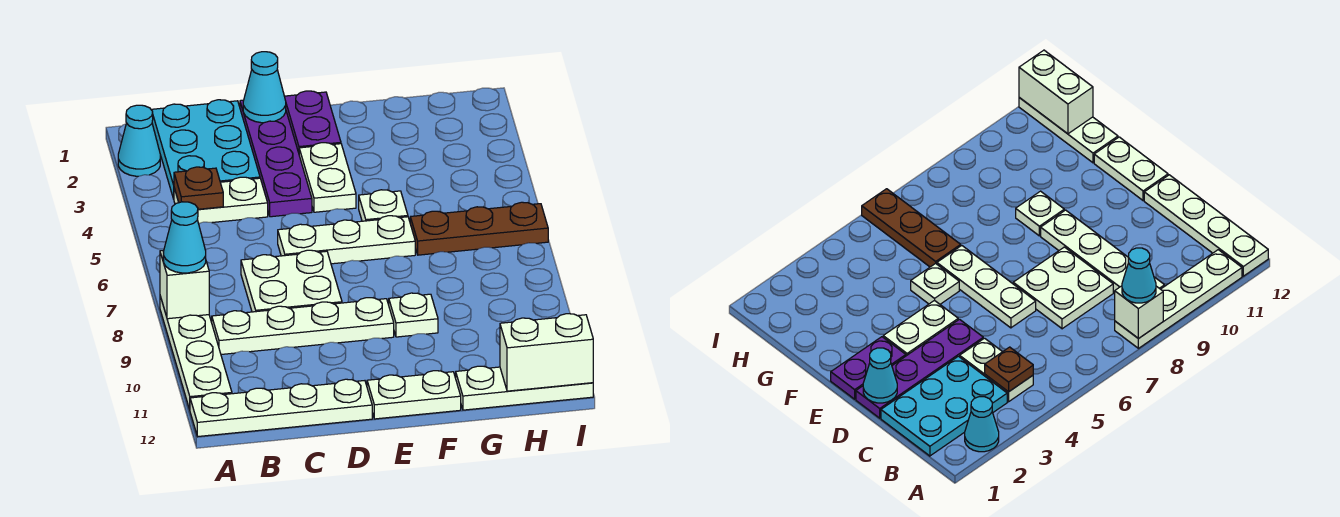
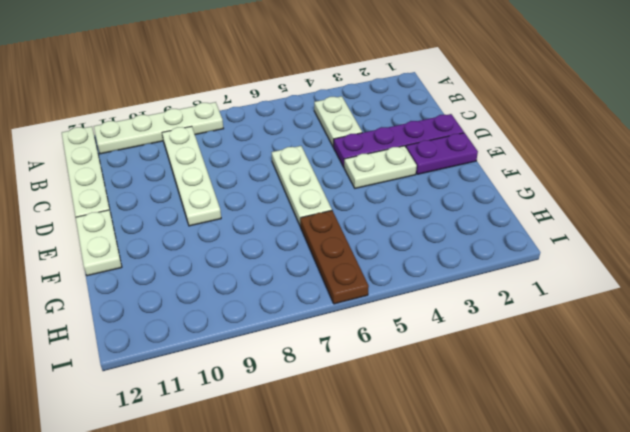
none -> cyan 1x1 cone [118,105,160,176]
none -> cyan 2x3 plate [152,100,260,199]
none -> white 2x2 plate [241,250,342,312]

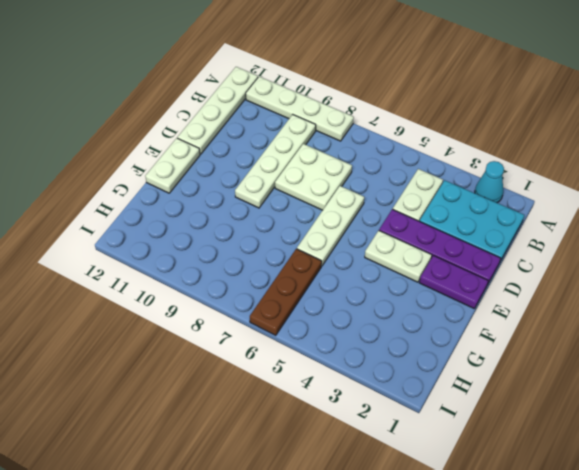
none -> white 1x1 plate [359,190,408,221]
none -> white 1x1 plate [389,293,438,337]
none -> white 1x3 plate [456,366,593,410]

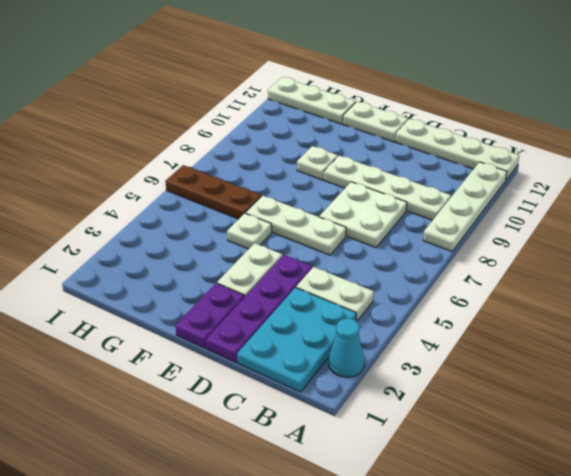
none -> white 1x1 brick [160,251,209,319]
none -> brown 1x1 plate [174,167,223,209]
none -> cyan 1x1 cone [243,52,286,123]

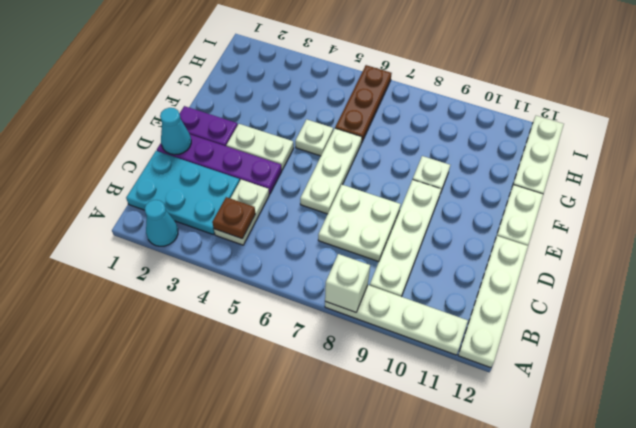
none -> white 1x2 brick [500,314,593,391]
none -> cyan 1x1 cone [163,202,206,273]

